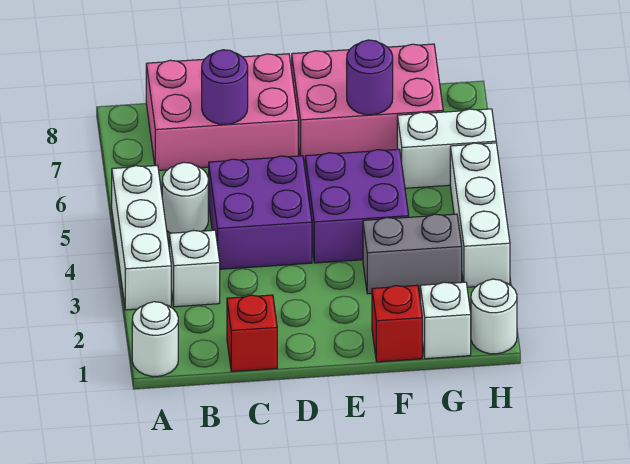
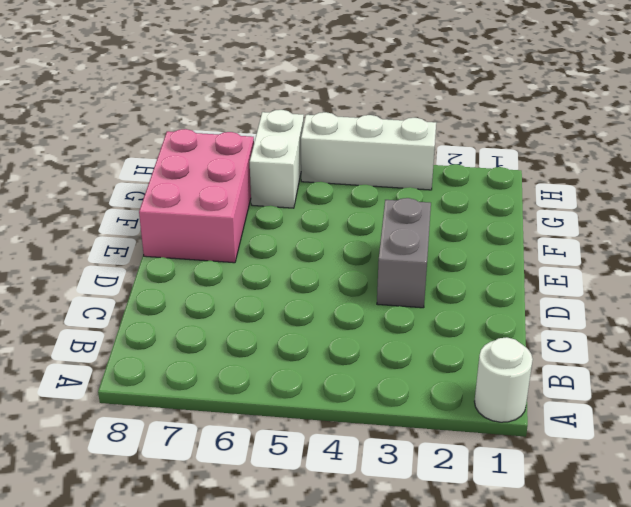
grey 1x2 brick [377,198,431,308] -> grey 1x2 brick moved to [363,214,462,294]
none -> white 1x3 brick [112,165,171,310]
none -> white 1x1 brick [169,230,220,307]
none -> white 1x1 round brick [162,162,208,233]

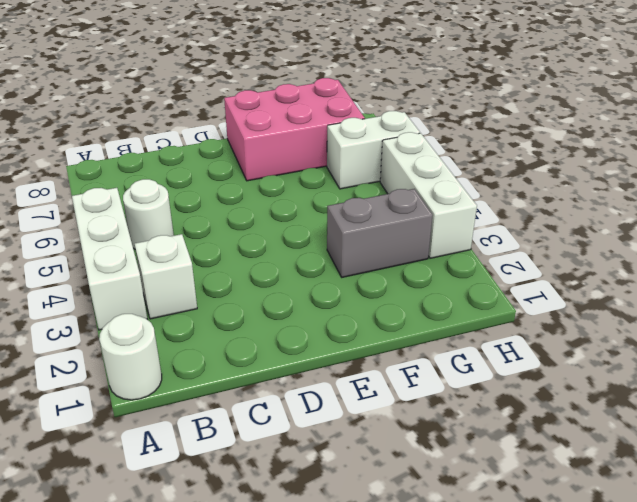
none -> pink 2x3 brick [146,54,298,170]
none -> red 1x1 brick [227,295,277,371]
none -> purple 2x2 brick [209,156,312,269]

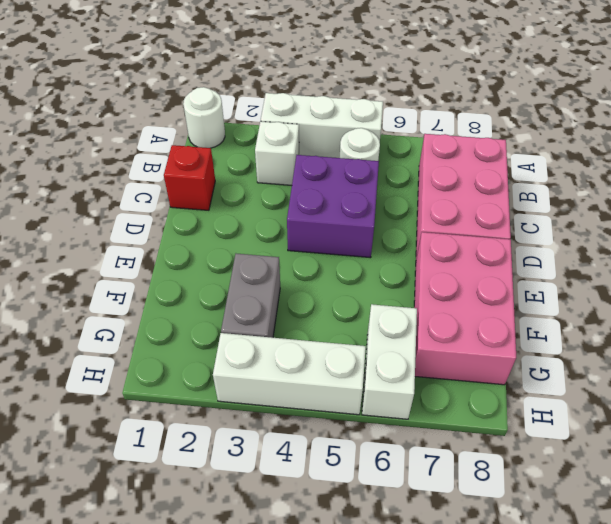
none -> purple 2x2 brick [305,149,409,263]
none -> red 1x1 brick [372,285,422,362]
none -> white 1x1 brick [420,282,471,359]

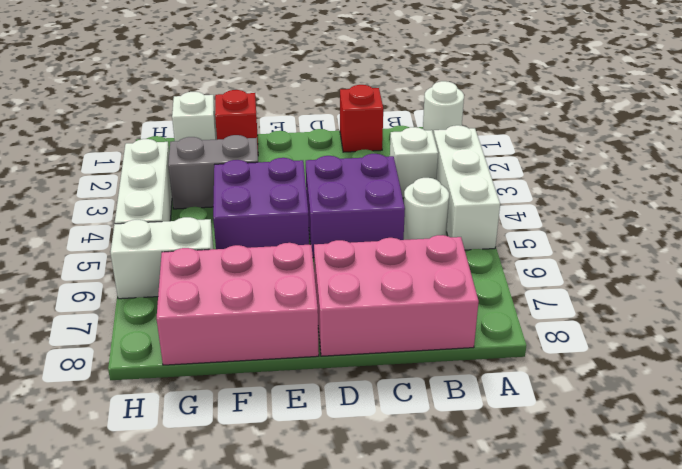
none -> white 1x1 round brick [471,279,517,354]
none -> purple 1x1 round brick [202,50,248,124]
none -> purple 1x1 round brick [347,40,393,115]

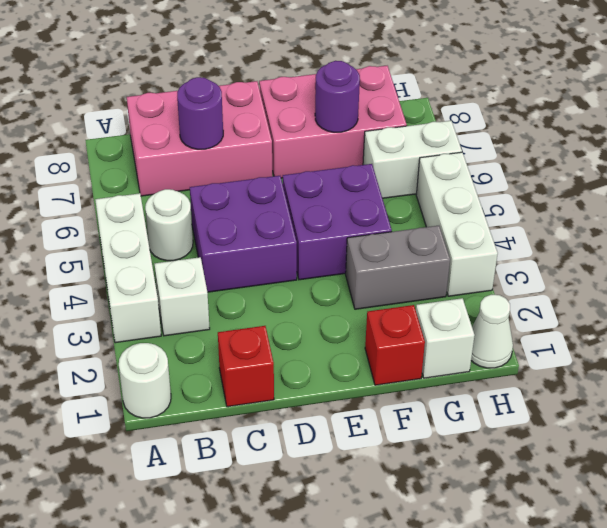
white 1x1 cone [471,295,513,368] -> white 1x1 round brick [471,279,517,354]

